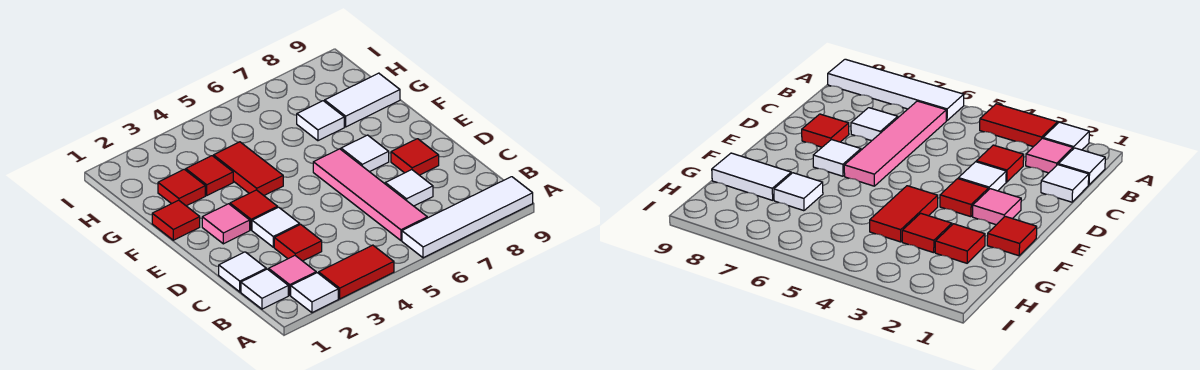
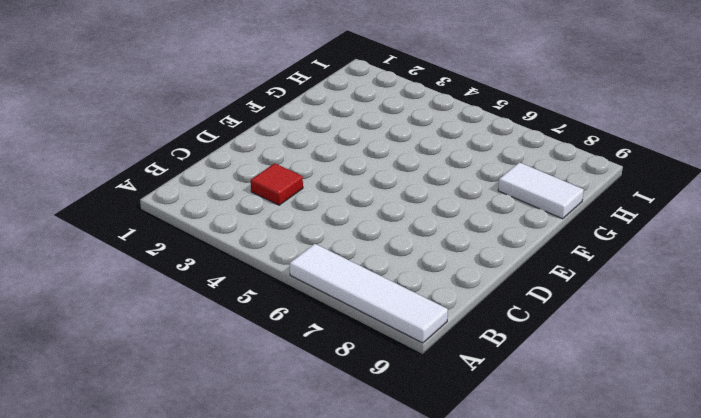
none -> white 1x1 tile [291,273,338,313]
none -> red 1x2 tile [319,245,394,299]
none -> white 1x1 tile [241,269,288,309]

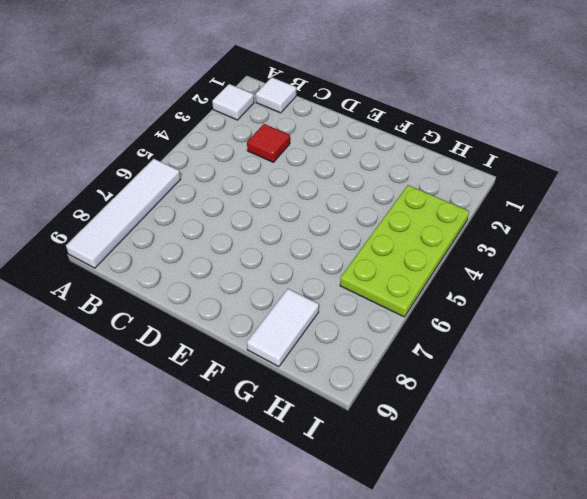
lime 2x4 plate [340,185,469,317] -> none
none -> red 1x2 tile [319,245,394,299]
none -> pink 1x1 tile [269,256,316,295]
none -> pink 1x4 tile [313,149,427,240]

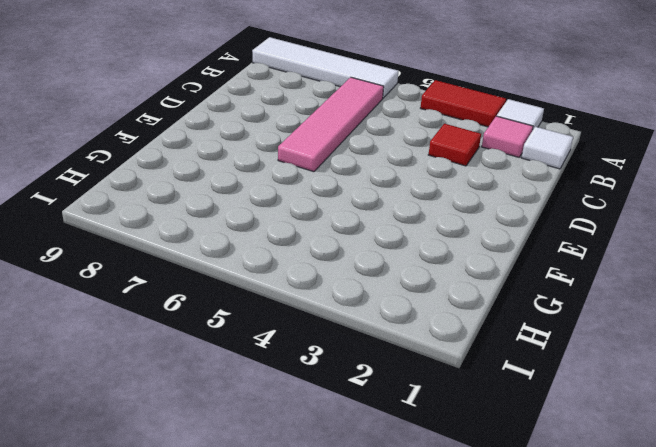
none -> white 1x1 tile [219,252,266,292]
none -> white 1x1 tile [385,170,433,206]
none -> white 1x1 tile [252,207,300,247]

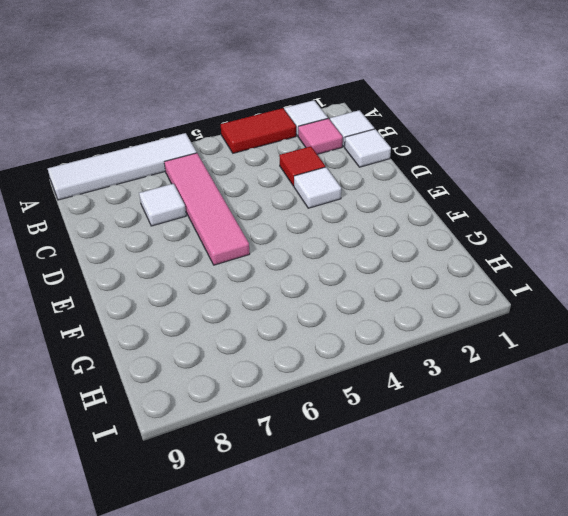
none -> red 1x1 tile [391,139,439,175]
none -> pink 1x1 tile [202,204,250,244]
none -> red 1x1 tile [230,190,278,230]

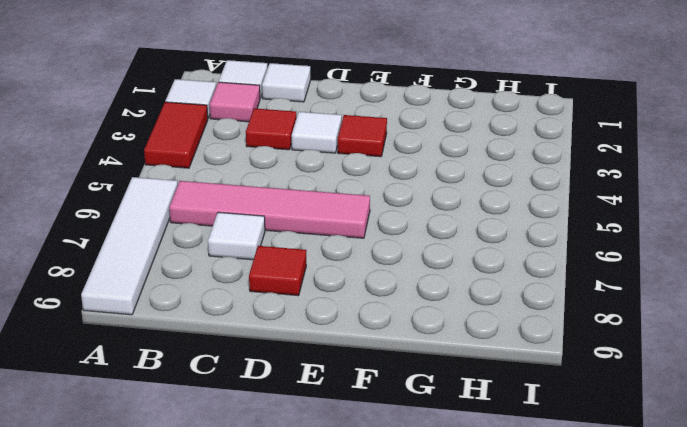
none -> pink 1x1 tile [202,204,250,244]
none -> white 1x1 tile [341,135,389,172]
none -> red 1x1 tile [152,200,200,240]

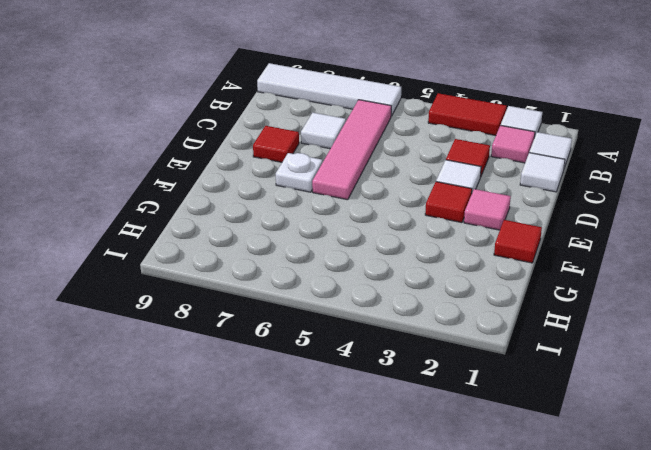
white 1x1 plate [276,153,322,192] -> white 1x1 tile [341,135,389,172]
none -> red 1x2 tile [213,142,283,195]
none -> red 1x1 tile [158,169,205,206]
none -> red 1x1 tile [186,156,233,195]

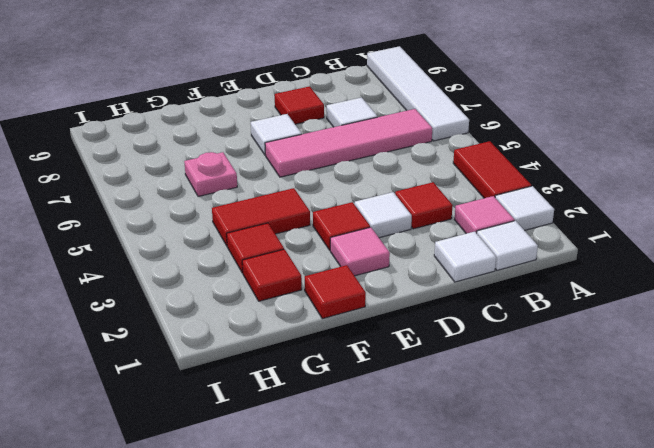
pink 1x1 plate [184,152,237,196] -> none
none -> white 1x1 tile [297,101,344,141]
none -> white 1x2 tile [325,73,400,127]

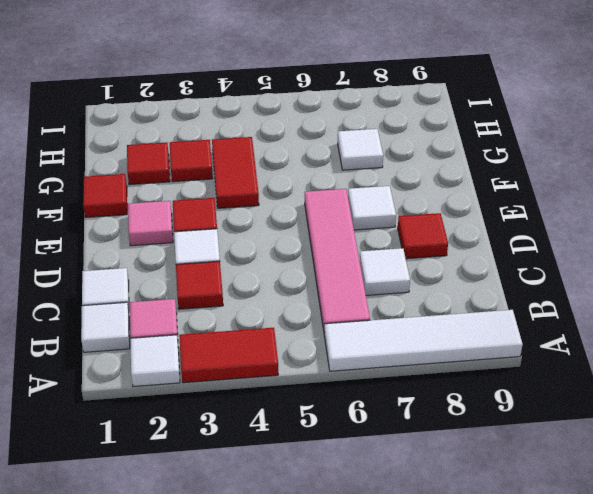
none -> white 1x2 tile [325,73,400,127]

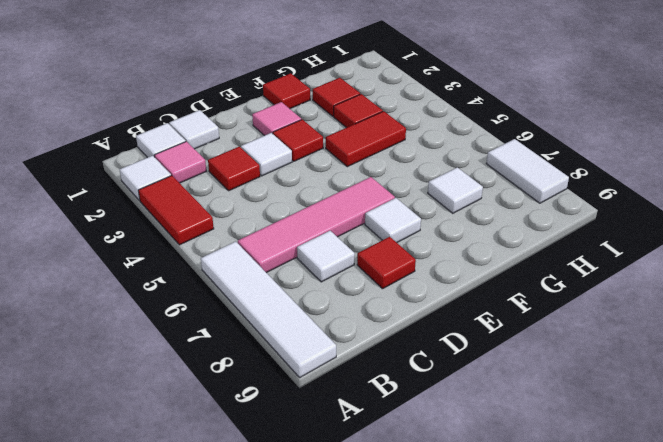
white 1x2 tile [486,139,569,203] -> white 1x2 tile moved to [325,73,400,127]

